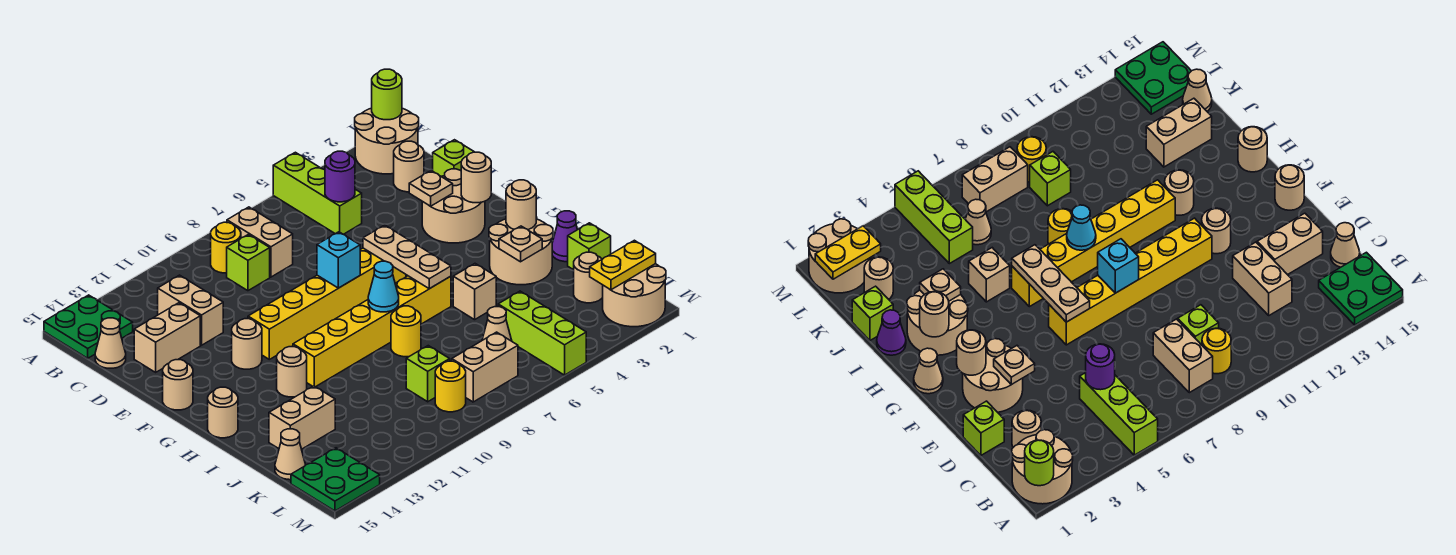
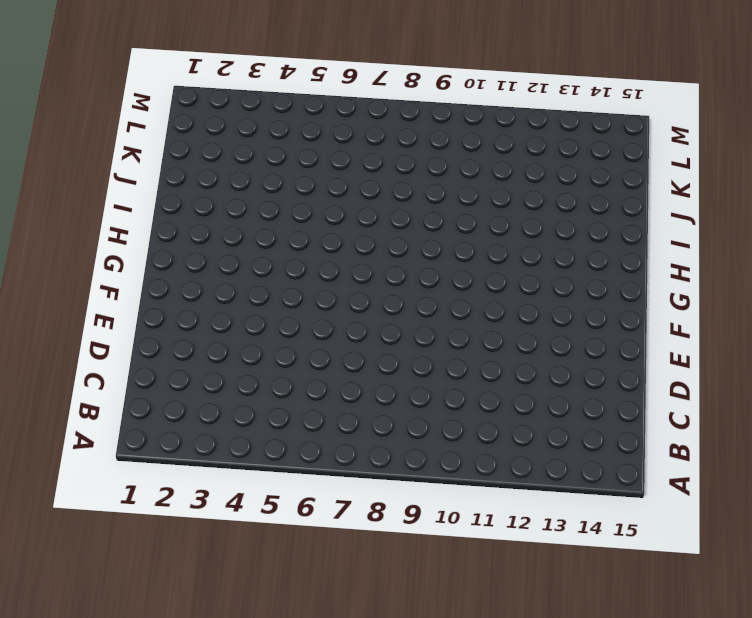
none -> tan 2x2 round brick [355,108,419,174]
none -> lime 1x3 brick [273,152,362,234]
none -> green 2x2 plate [44,295,133,358]
none -> tan 1x2 brick [227,207,293,277]

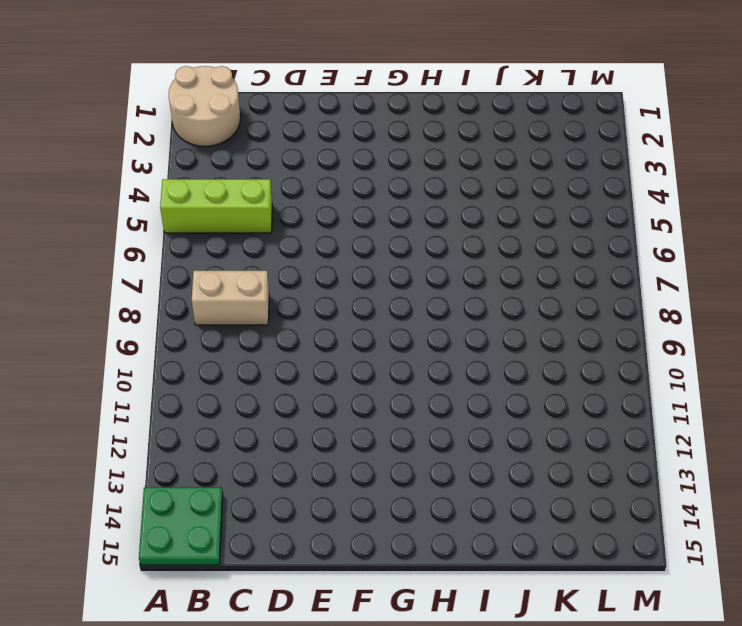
none -> yellow 1x1 round brick [211,222,241,273]
none -> tan 1x1 round brick [394,141,424,192]
none -> lime 1x1 brick [227,235,270,291]
none -> tan 1x2 brick [158,275,223,345]

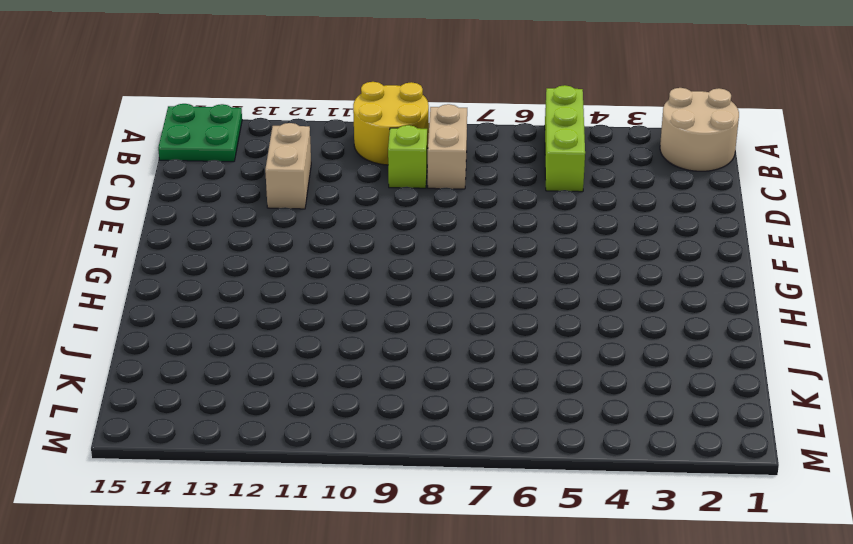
yellow 2x2 round brick [353,82,429,165] -> yellow 1x1 round brick [211,222,241,273]
none -> tan 1x1 round brick [394,141,424,192]
none -> tan 1x1 cone [95,318,126,368]
none -> lime 1x1 brick [433,140,474,176]
none -> tan 1x2 brick [134,303,200,372]

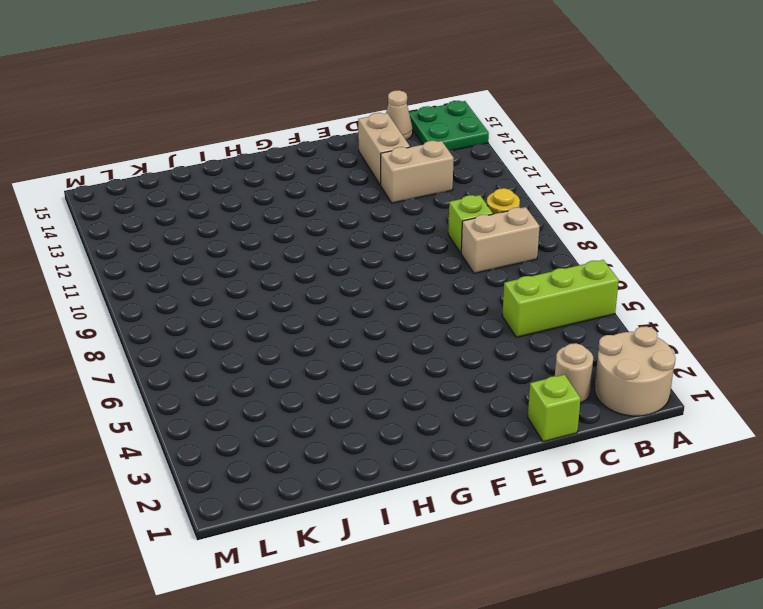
none -> tan 2x2 round brick [422,169,485,243]
none -> yellow 1x6 brick [248,248,406,359]
none -> tan 1x1 round brick [232,319,262,369]
none -> tan 1x1 round brick [163,360,193,410]

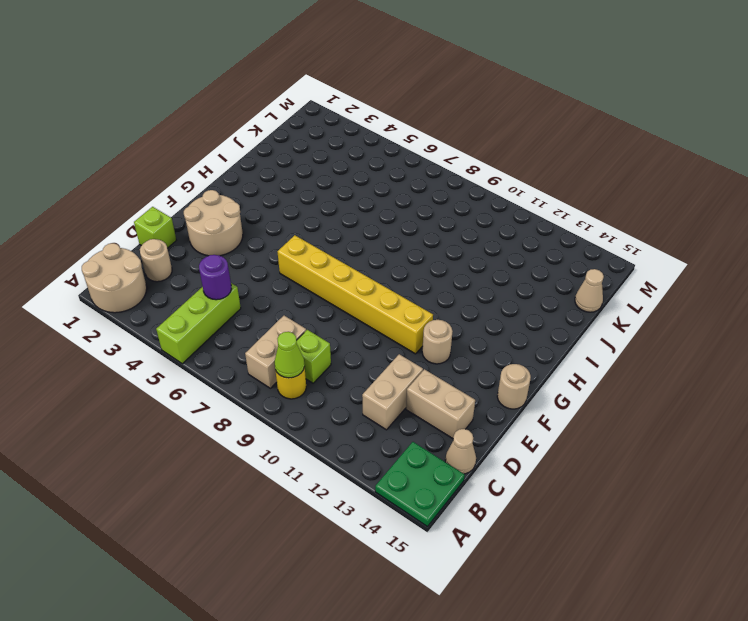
lime 1x1 cone [274,332,305,378] -> none
none -> tan 1x1 cone [914,348,943,394]
none -> tan 2x2 round brick [489,219,553,285]
none -> yellow 1x6 brick [293,276,451,387]
none -> tan 1x1 round brick [277,347,307,397]

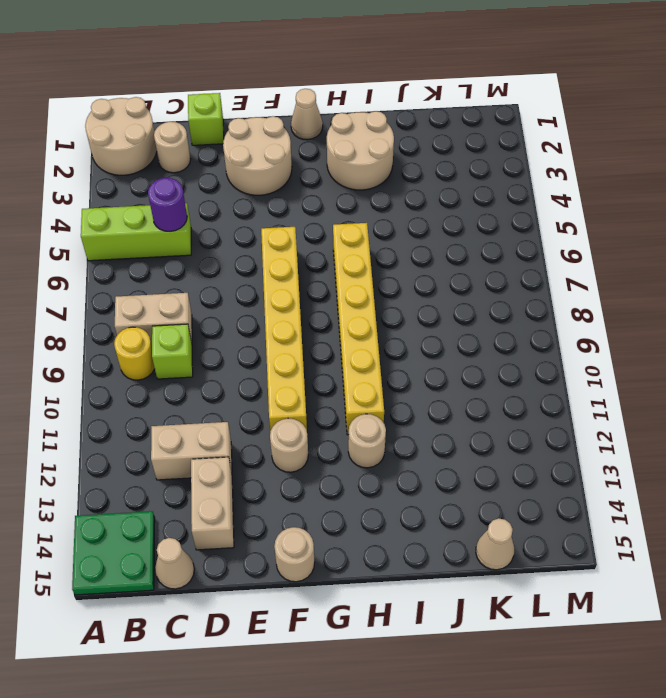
none -> tan 1x1 round brick [208,387,238,438]
none -> purple 1x1 cone [552,211,577,262]
none -> tan 1x1 brick [453,264,496,320]
none -> yellow 1x1 round brick [391,306,421,357]

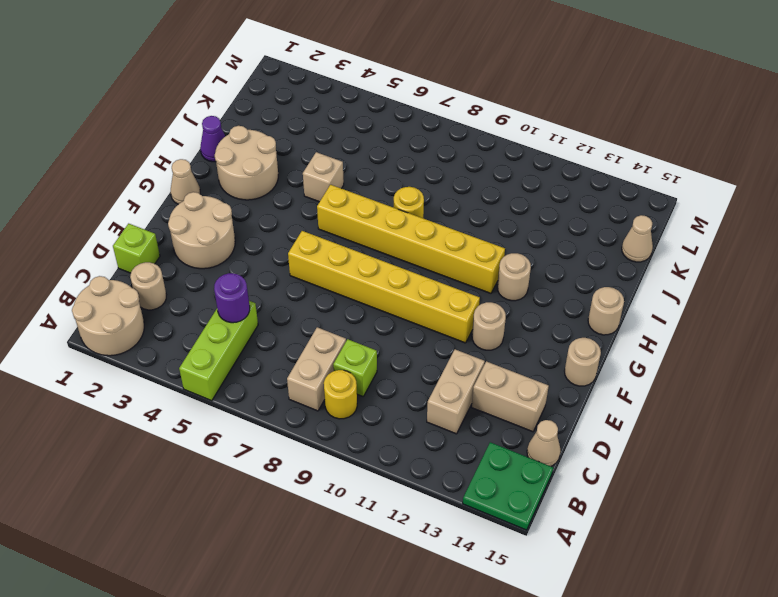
none -> lime 1x1 brick [568,223,611,270]
none -> tan 1x2 brick [269,386,335,449]
none -> tan 1x1 round brick [574,252,603,303]
none -> lime 1x3 brick [498,291,586,375]

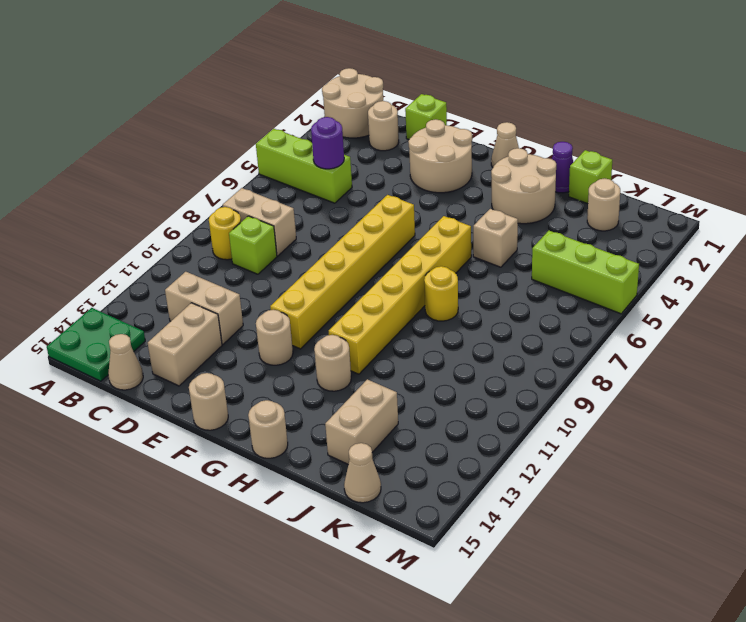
none -> tan 1x1 cone [482,307,512,341]
none -> lime 1x1 brick [406,346,450,402]
none -> tan 2x2 round brick [603,264,666,327]
none -> tan 1x2 brick [452,332,518,402]

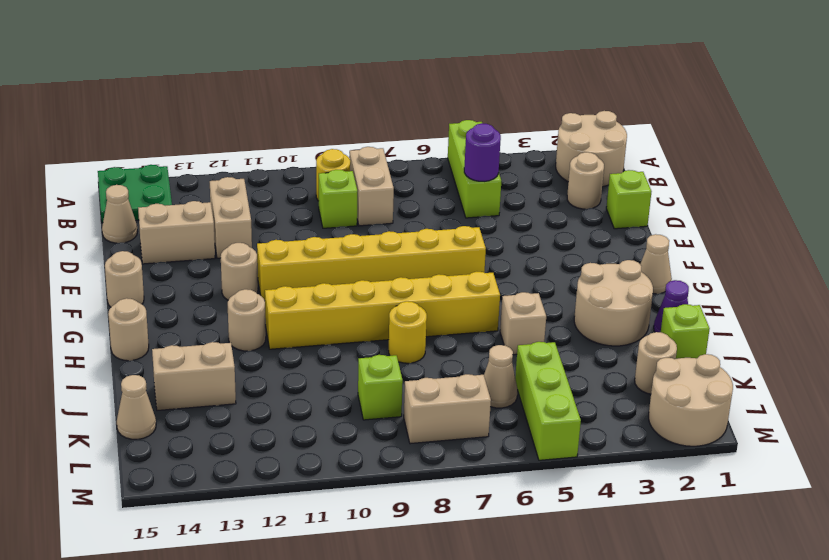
none -> tan 2x2 round brick [422,169,485,243]
none -> yellow 1x1 round brick [435,361,466,412]
none -> green 2x2 plate [291,448,380,511]
none -> lime 1x1 round brick [372,69,402,120]

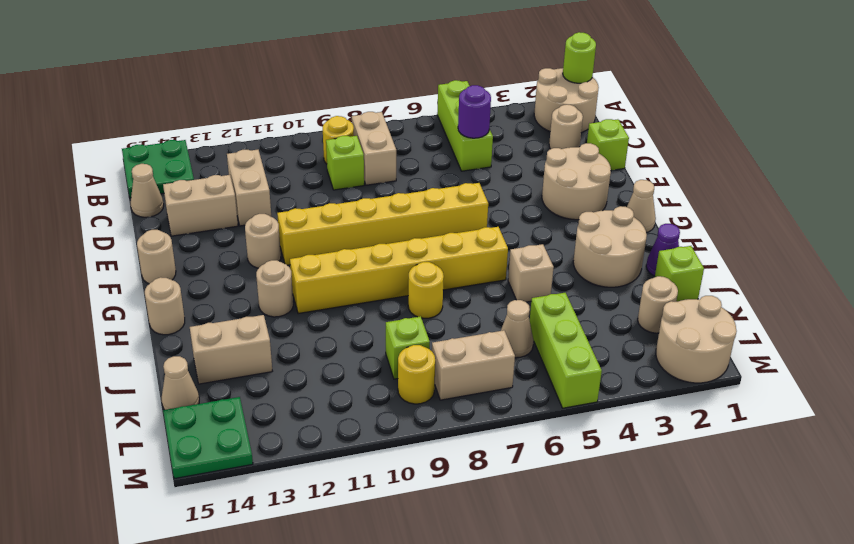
none -> tan 1x1 plate [409,171,453,206]
none -> tan 1x1 round brick [461,152,491,203]
none -> tan 1x3 plate [363,225,451,289]
none -> cyan 1x1 brick [317,232,360,288]

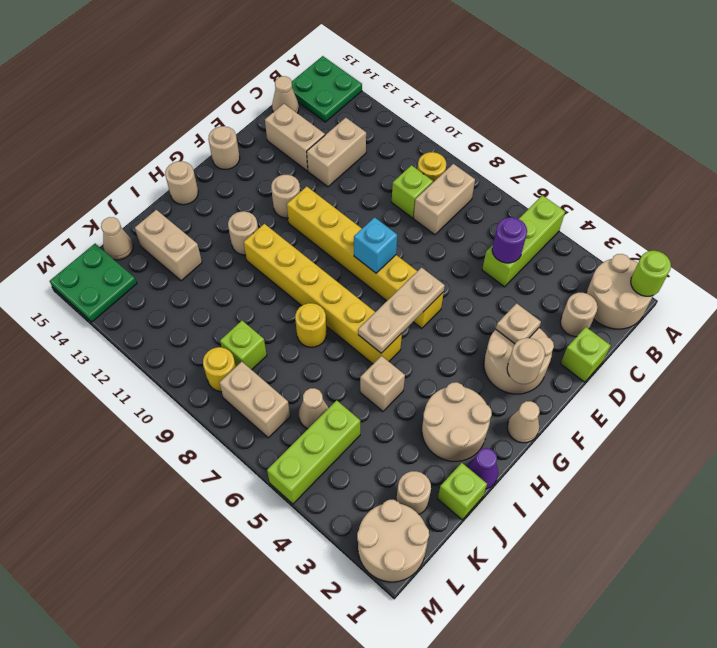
none -> tan 1x1 round brick [506,180,536,230]
none -> cyan 1x1 cone [368,261,399,312]
none -> tan 1x1 plate [499,226,542,262]
none -> yellow 1x2 plate [590,240,656,290]

